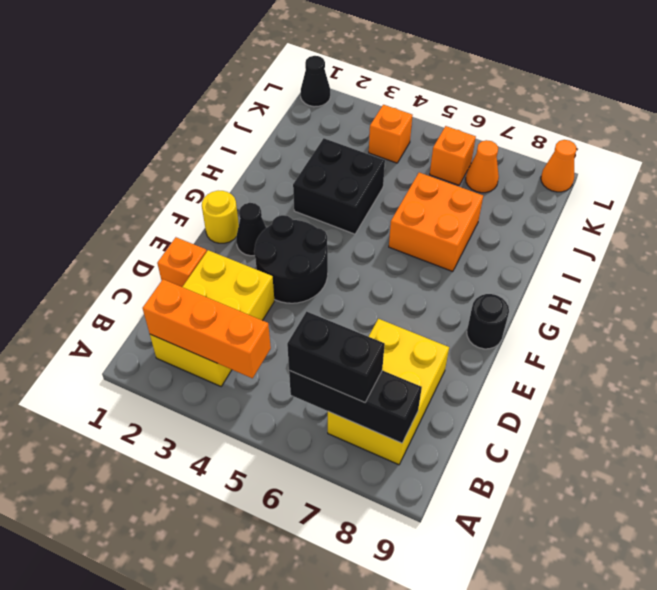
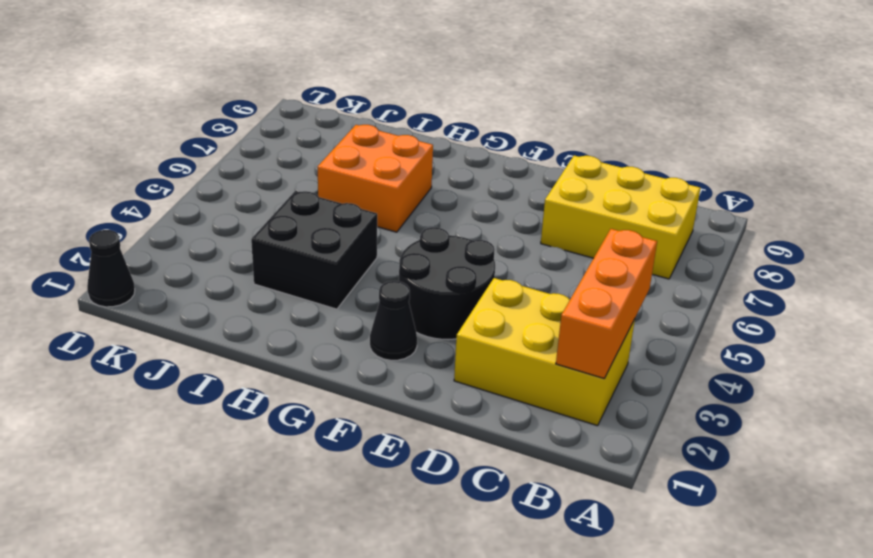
none -> orange 1x1 brick [157,237,207,287]
none -> yellow 1x1 round brick [202,191,239,243]
none -> black 1x1 round brick [467,294,509,349]

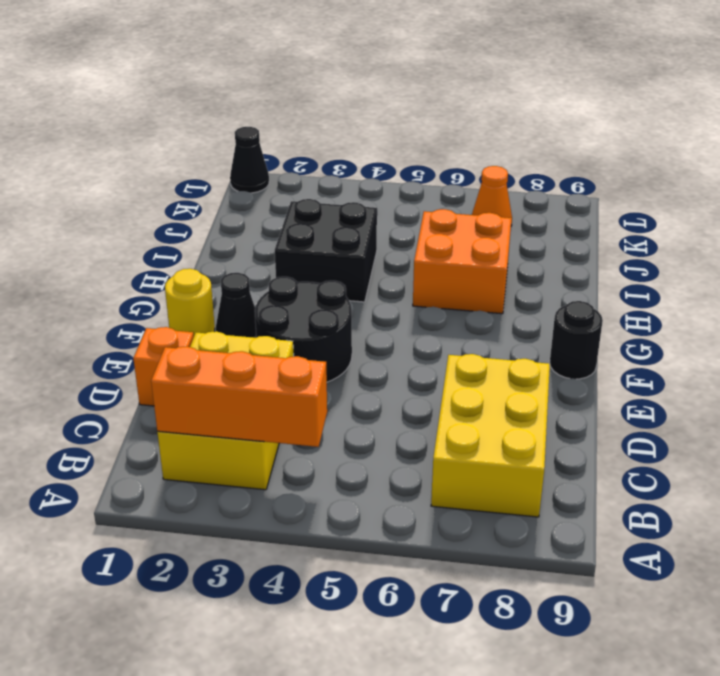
none -> orange 1x1 brick [369,105,413,163]
none -> orange 1x1 brick [430,126,476,185]
none -> orange 1x1 cone [541,140,577,192]

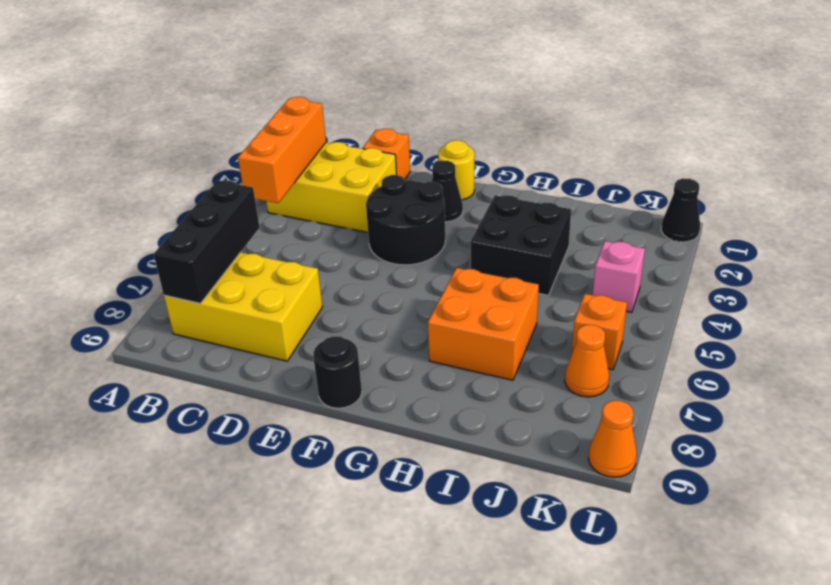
pink 1x1 brick [593,241,645,312] -> orange 1x1 brick [369,105,413,163]
none -> black 1x2 brick [287,312,385,403]

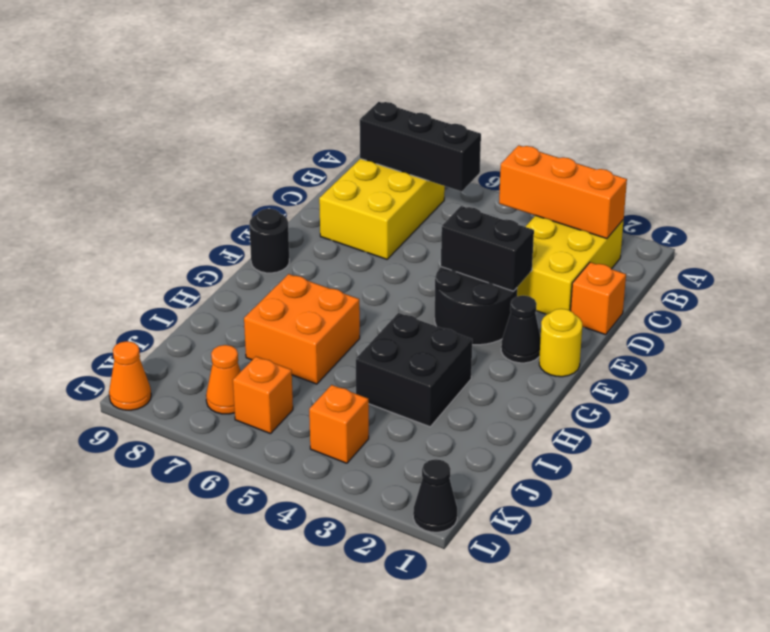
black 1x2 brick [441,206,534,291] -> black 1x2 brick moved to [287,312,385,403]

